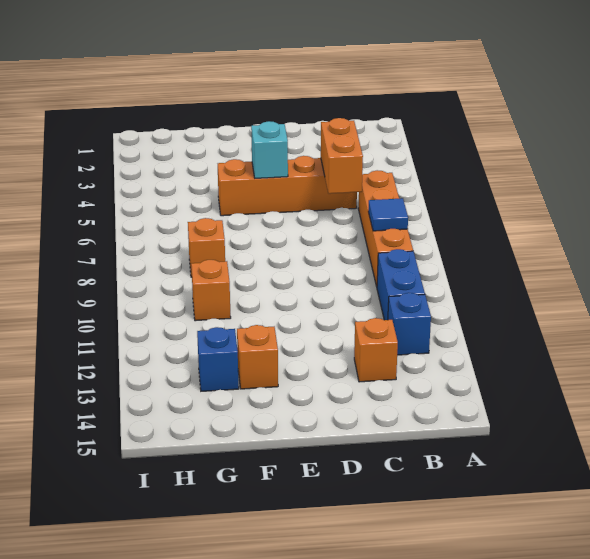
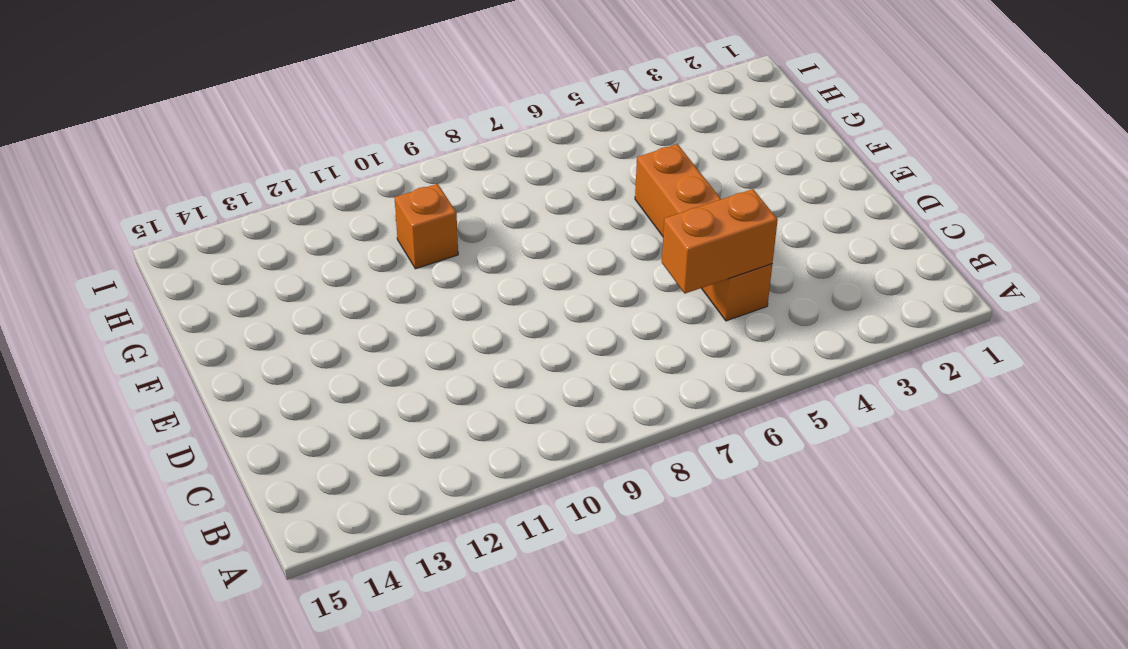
none -> orange 1x4 brick [358,170,413,287]
none -> blue 1x2 brick [377,249,425,320]
none -> blue 1x1 brick [388,293,431,355]

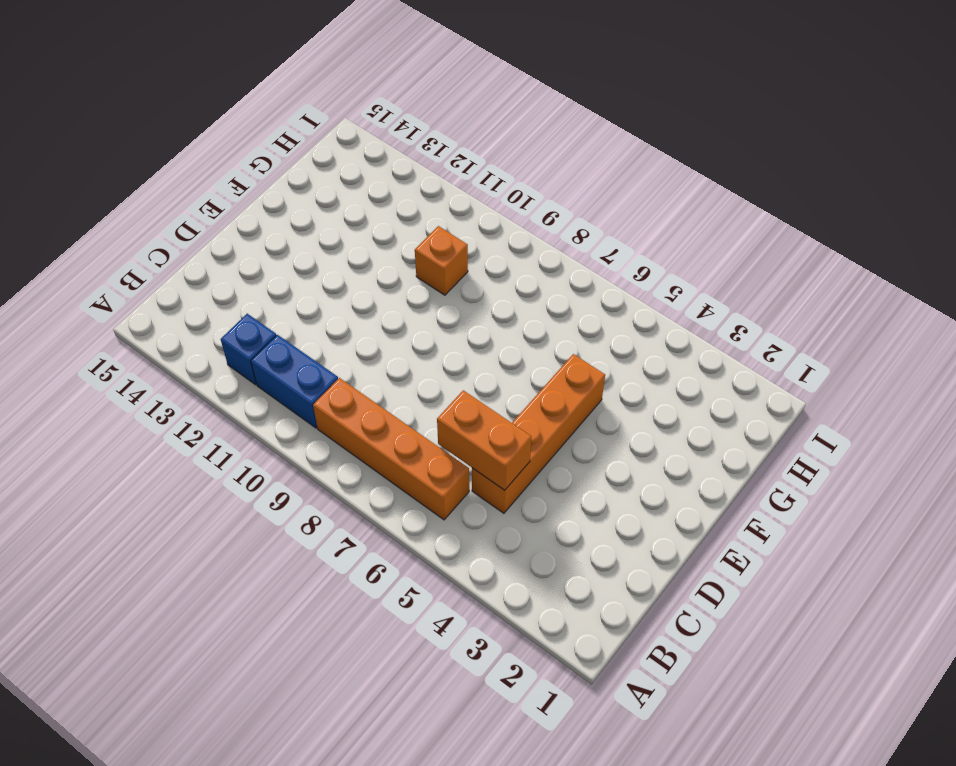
none -> orange 1x1 brick [354,318,398,382]
none -> orange 1x1 brick [237,325,278,389]
none -> orange 1x1 brick [188,218,225,277]

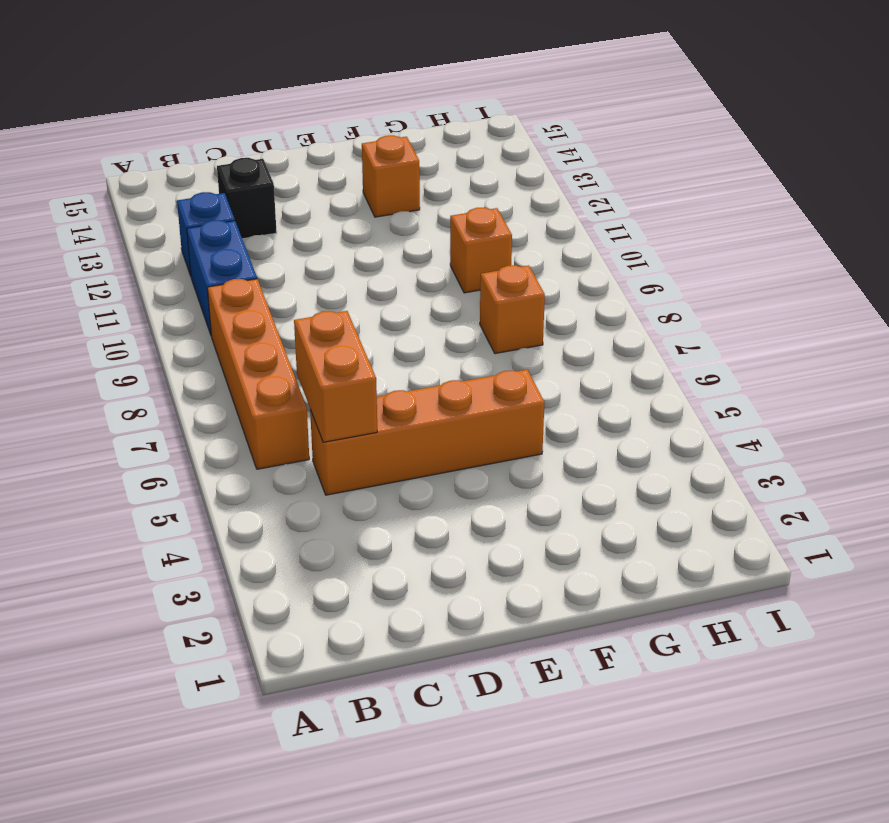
black 1x1 brick [217,158,277,239] -> orange 1x1 brick [354,318,398,382]
none -> blue 1x1 brick [197,327,239,391]
none -> blue 1x1 tile [368,198,408,231]
none -> cyan 1x1 brick [251,121,288,178]

